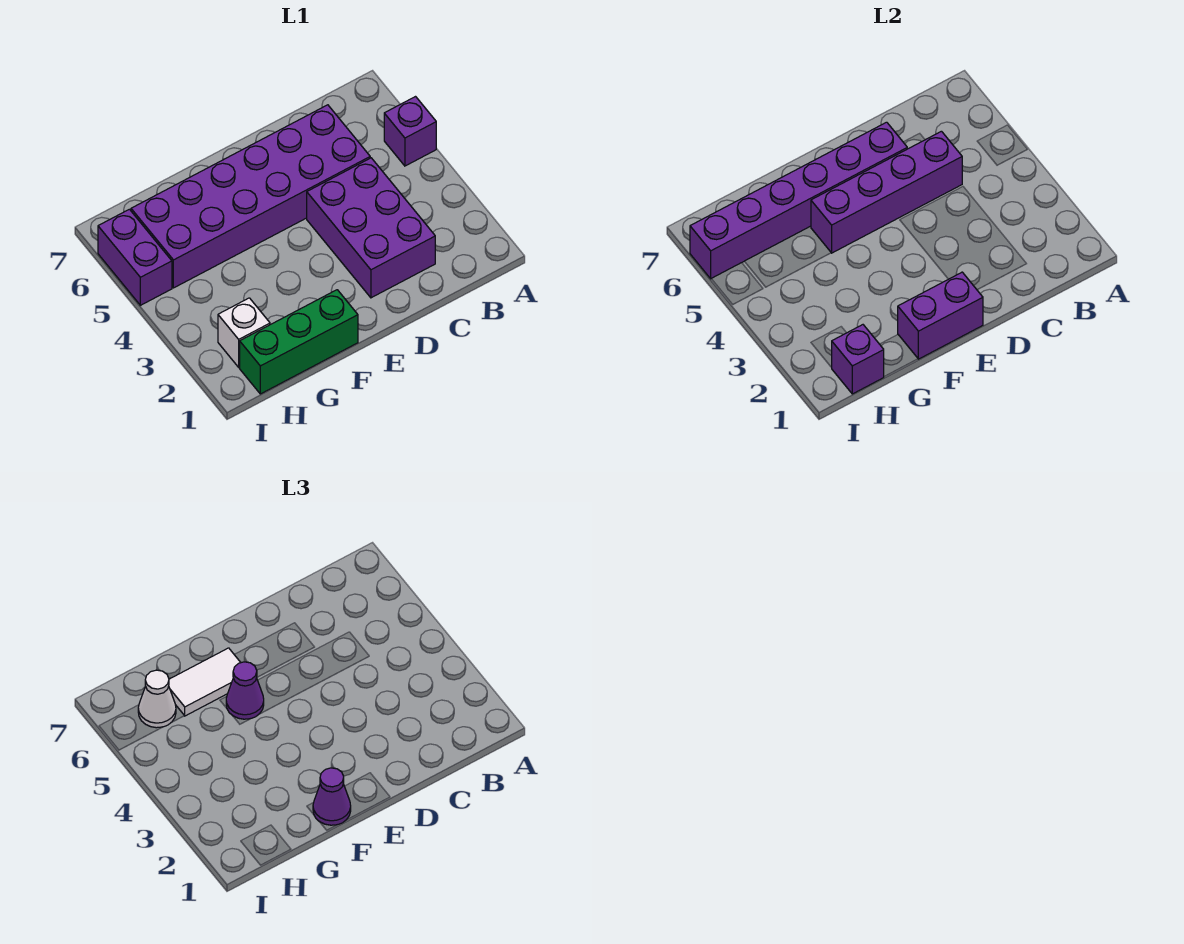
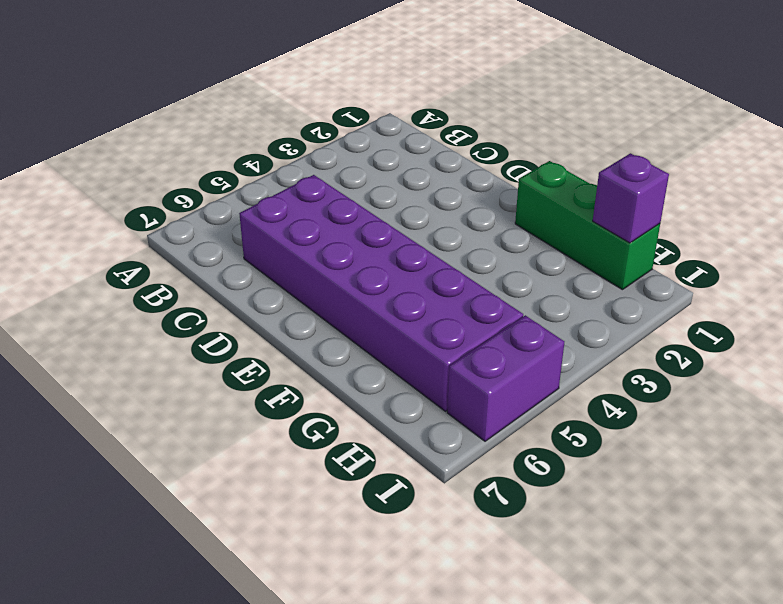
none -> purple 1x1 brick [384,97,436,166]
none -> purple 2x3 brick [307,158,435,298]
none -> white 1x1 brick [218,298,270,367]

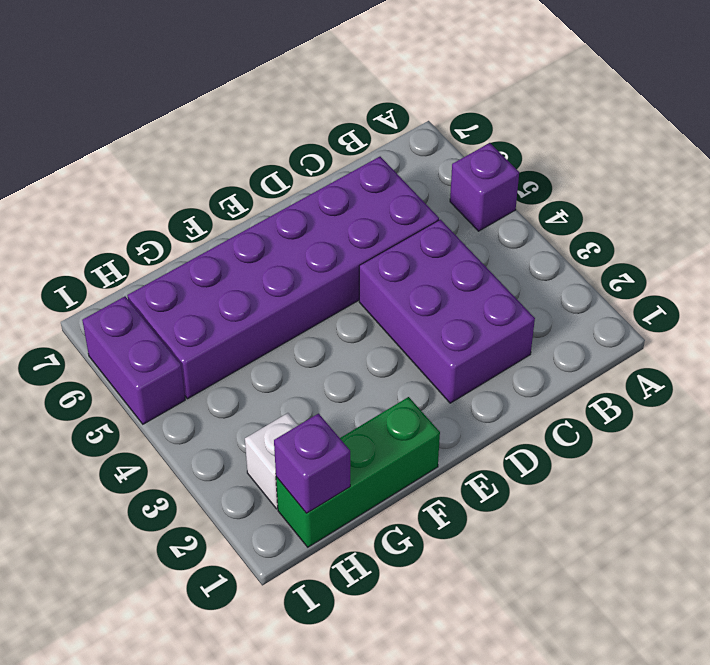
none -> purple 1x4 brick [811,131,962,253]
none -> purple 1x6 brick [690,122,907,279]
none -> purple 1x2 brick [898,272,983,359]

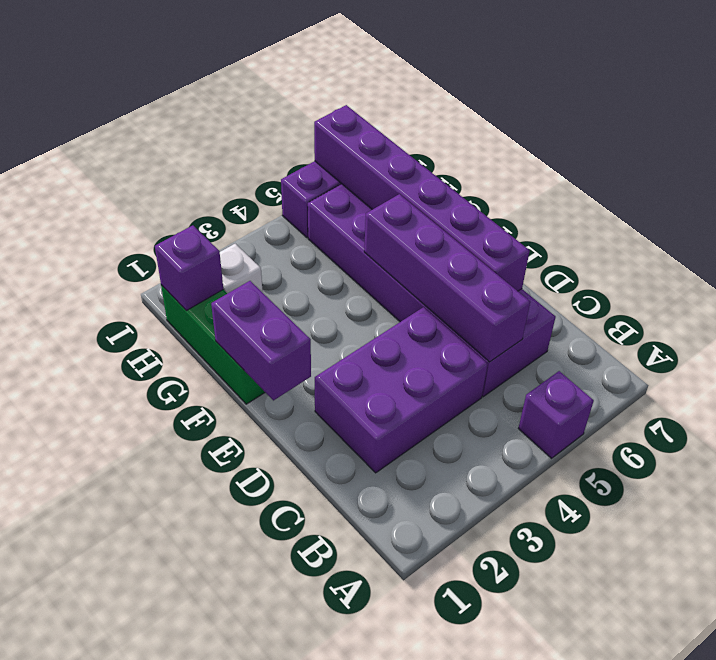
none -> purple 1x1 cone [313,768,351,825]
none -> purple 1x1 cone [226,662,264,719]
none -> white 1x2 tile [169,648,241,716]

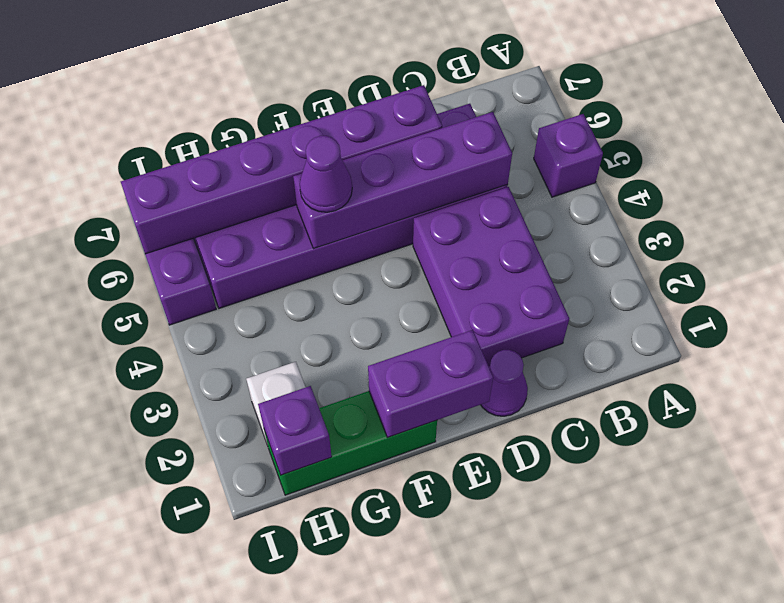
purple 1x1 cone [481,350,528,416] -> purple 1x1 cone moved to [313,768,351,825]
none -> white 1x2 tile [169,648,241,716]
none -> white 1x1 cone [138,670,176,728]

